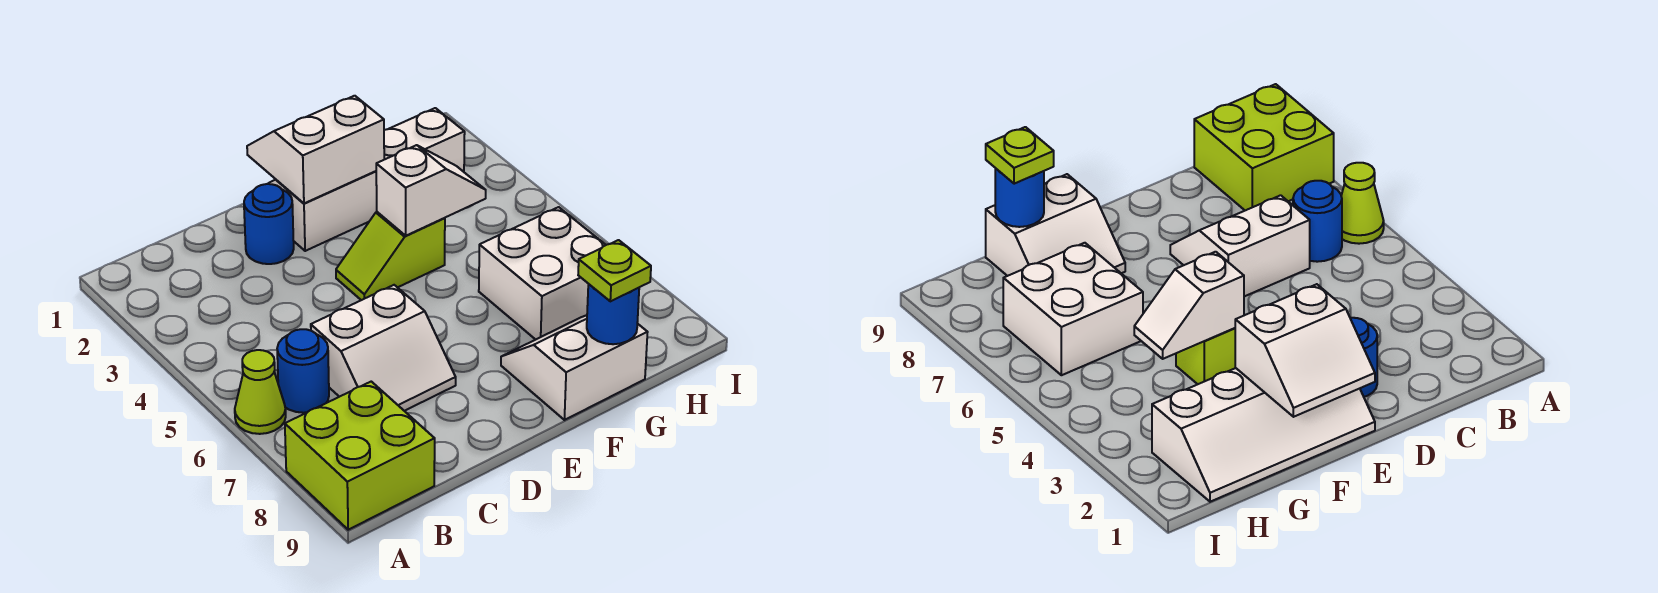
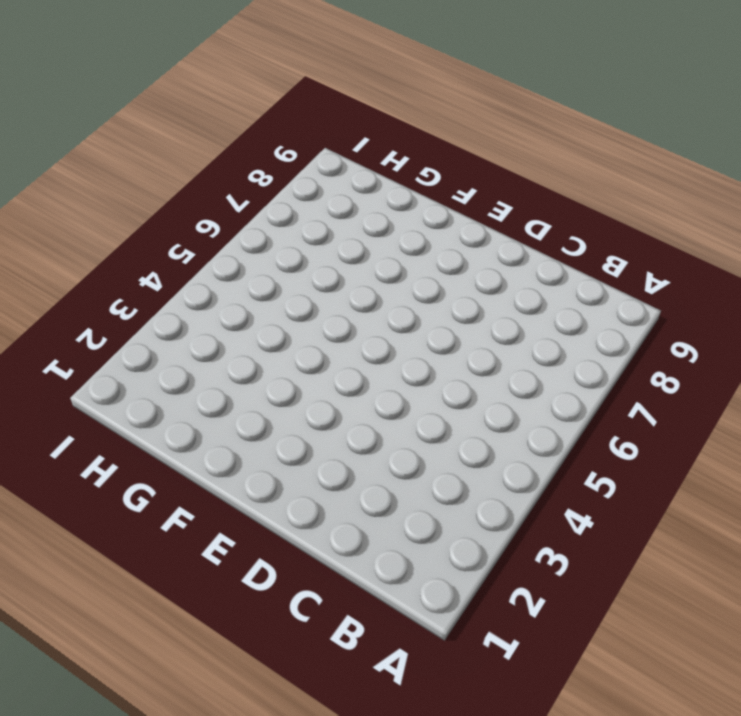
none -> lime 1x1 cone [235,350,286,434]
none -> lime 2x2 brick [285,382,435,530]
none -> blue 1x1 round brick [277,329,329,413]

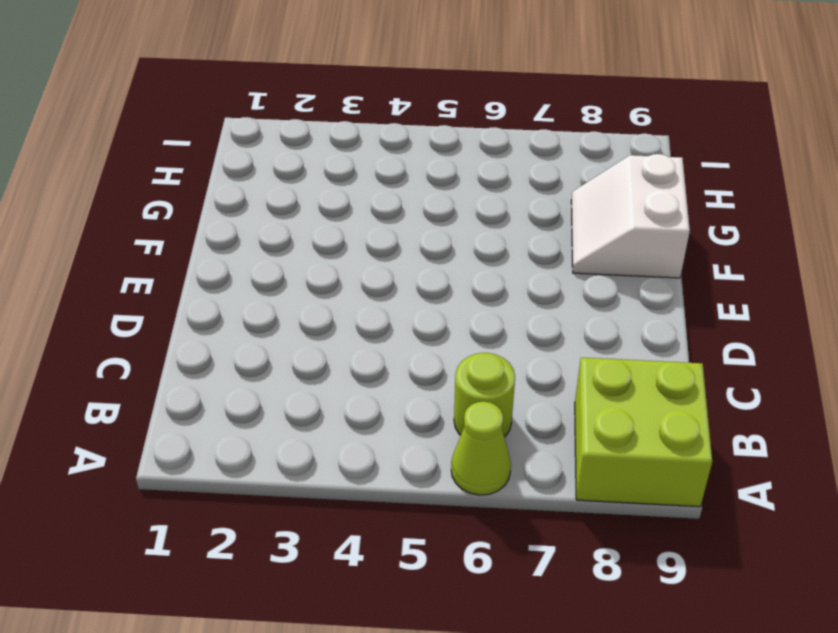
lime 1x1 round brick [454,353,515,437] -> blue 1x1 round brick [277,329,329,413]
none -> white 2x2 slope [311,285,456,411]
none -> blue 1x1 round brick [244,184,294,264]
none -> white 2x4 slope [268,108,465,251]

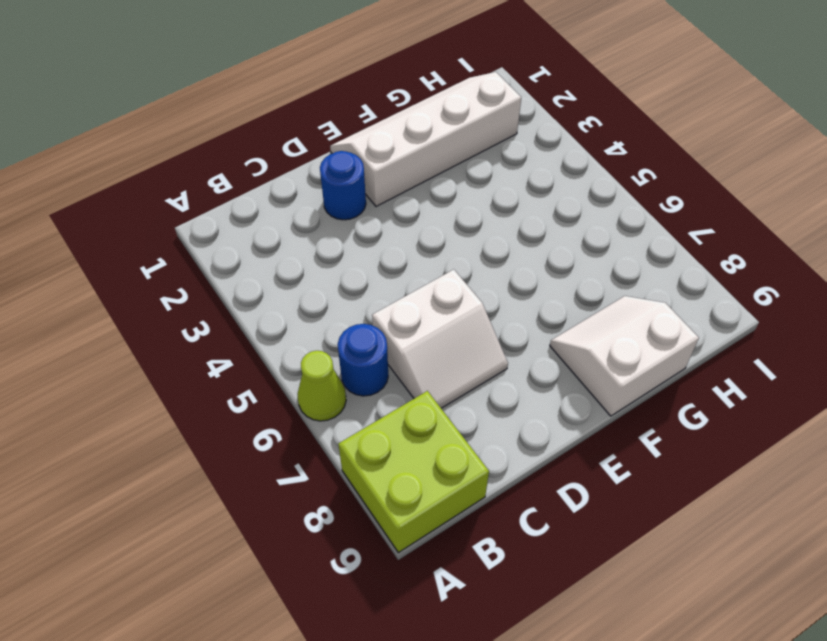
none -> lime 1x2 slope [336,212,445,300]
none -> white 2x2 brick [479,207,605,340]
none -> white 2x2 slope [247,96,384,203]

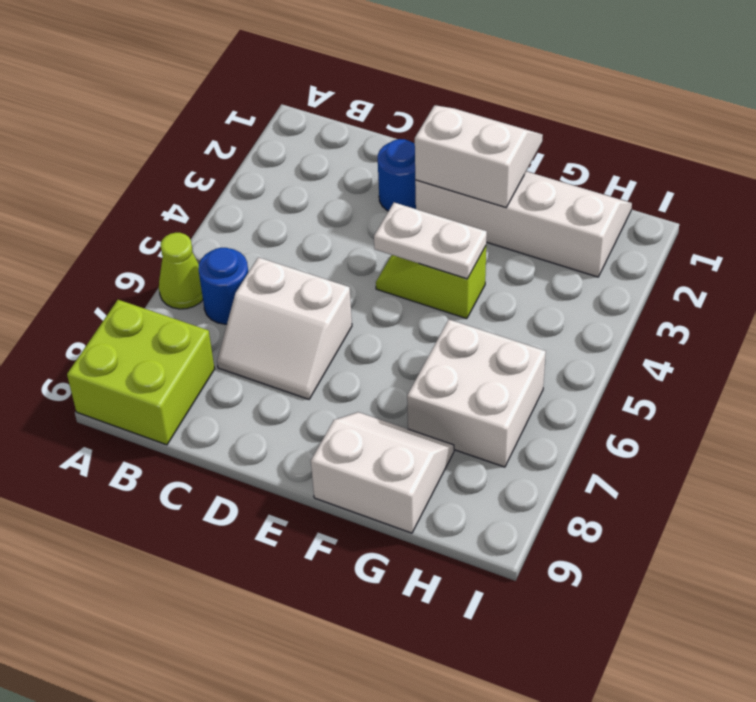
white 1x2 plate [374,203,487,279] -> white 1x2 slope [376,145,486,236]
none -> blue 1x1 round brick [587,284,639,344]
none -> lime 1x1 plate [578,240,651,301]

